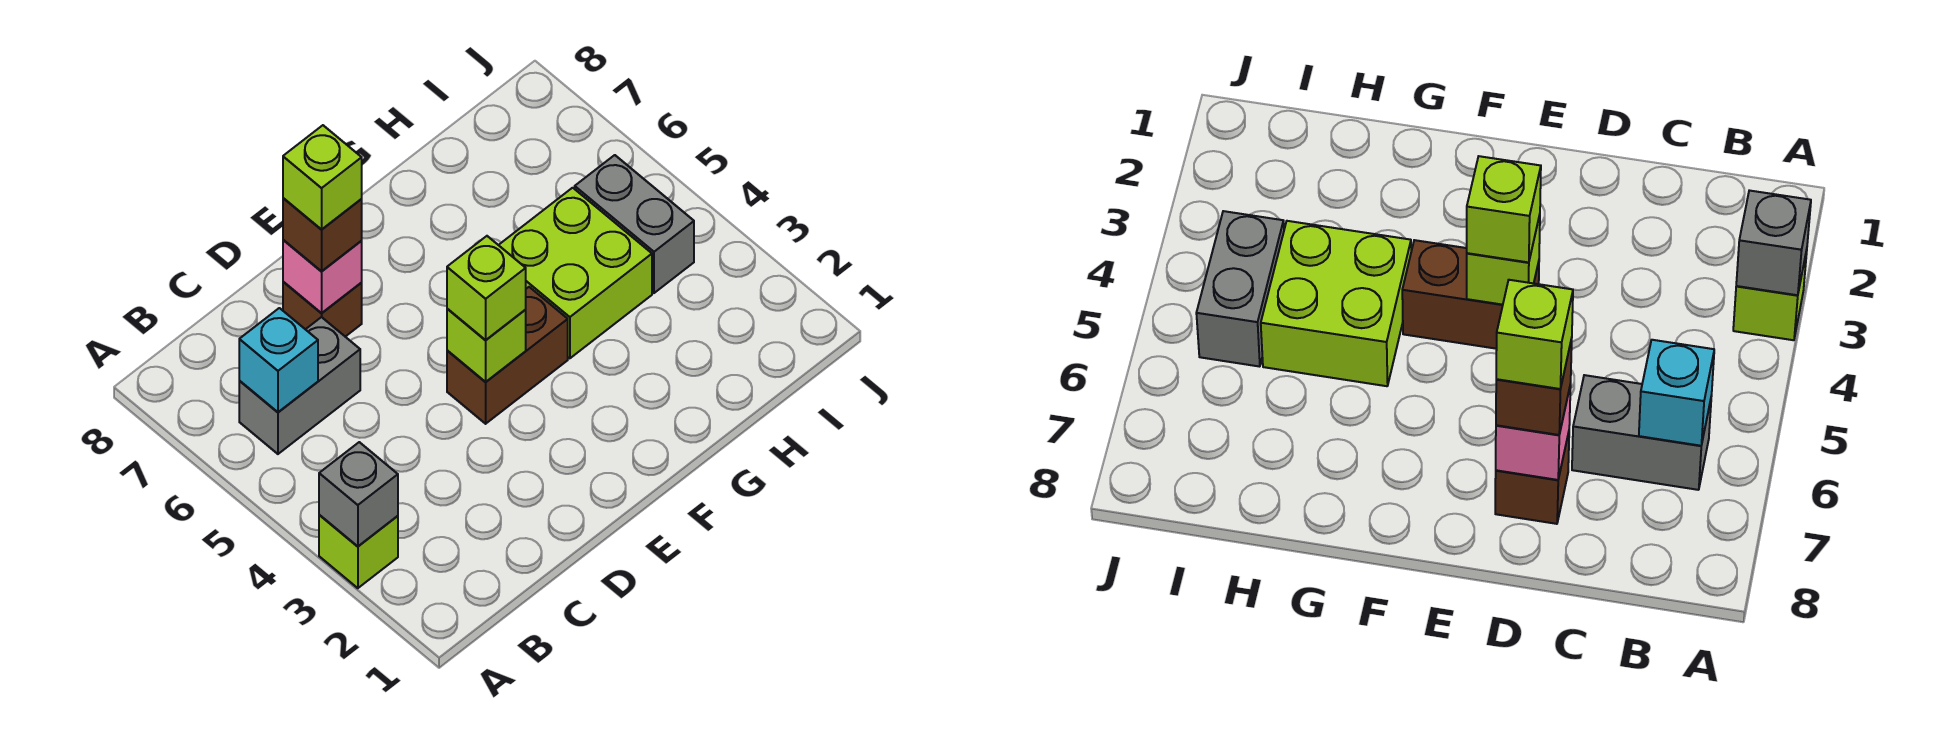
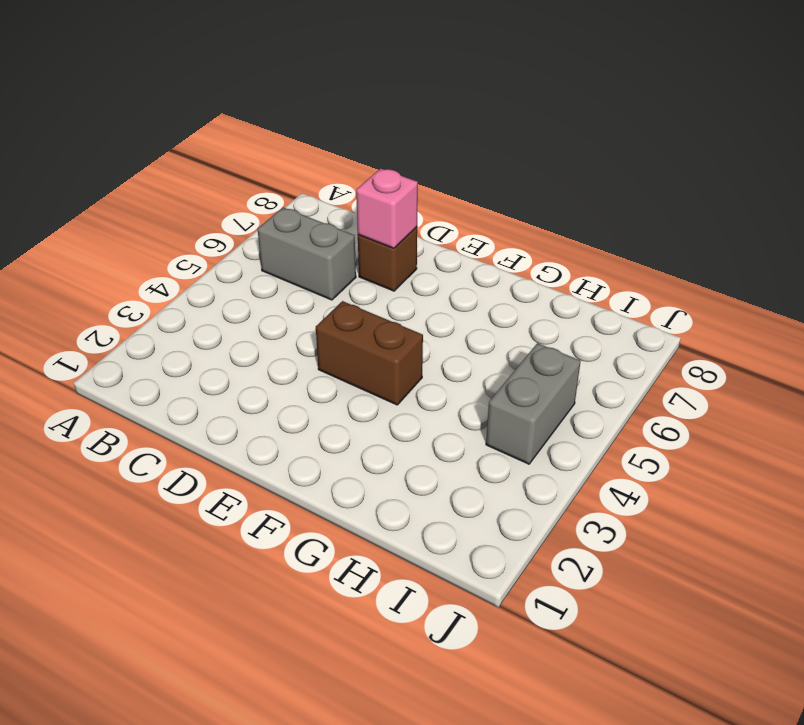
none -> lime 1x1 brick [319,515,398,588]
none -> lime 2x2 brick [499,188,652,358]
none -> grey 1x1 brick [319,442,398,546]

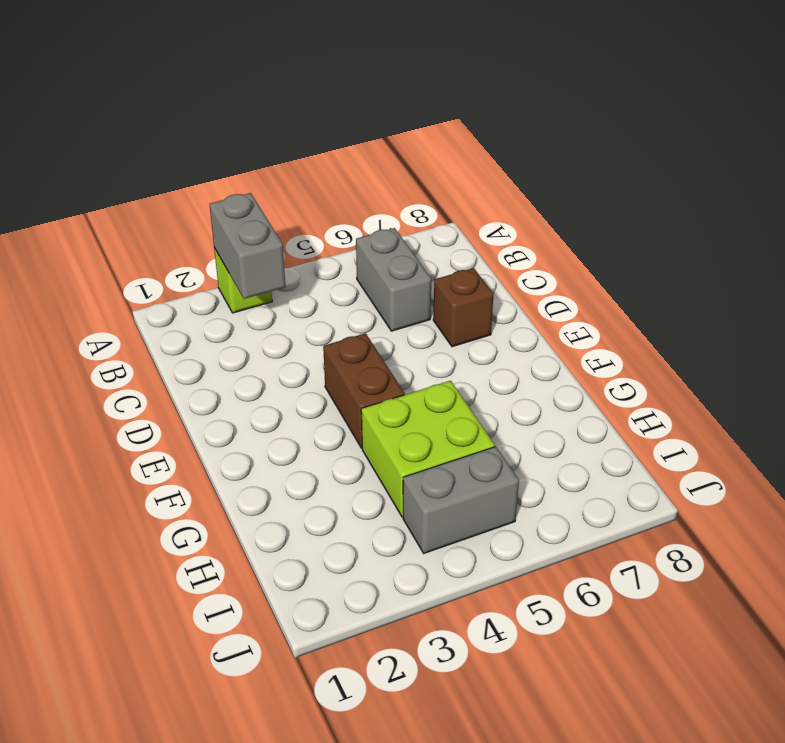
grey 1x2 brick [210,193,285,299] -> grey 1x1 brick [319,442,398,546]
none -> cyan 1x1 brick [239,308,318,412]
none -> pink 1x1 brick [283,240,362,313]
none -> lime 1x1 brick [447,309,526,382]

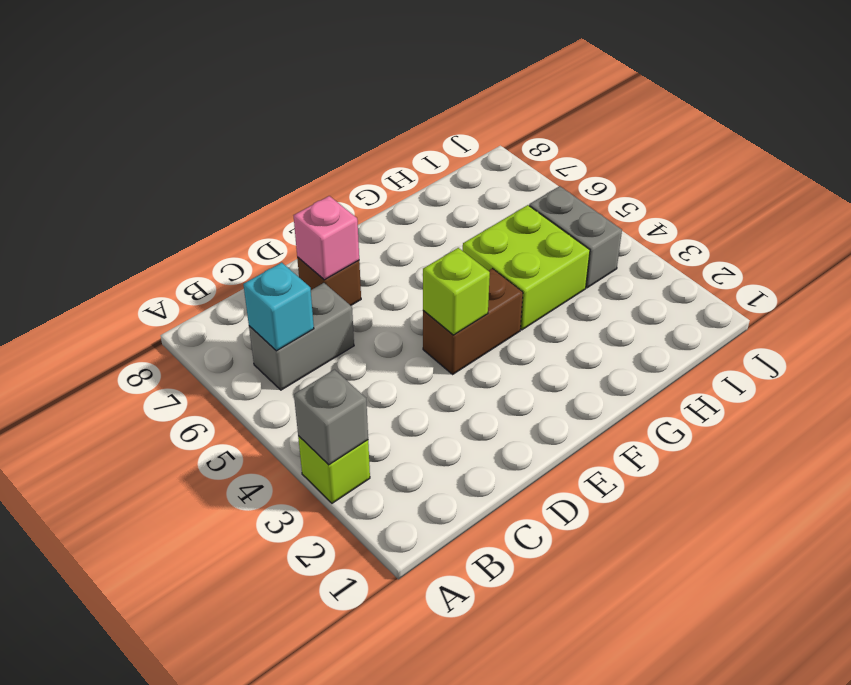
none -> brown 1x1 brick [283,198,362,271]
none -> lime 1x1 brick [447,236,526,340]
none -> lime 1x1 brick [283,125,362,230]

